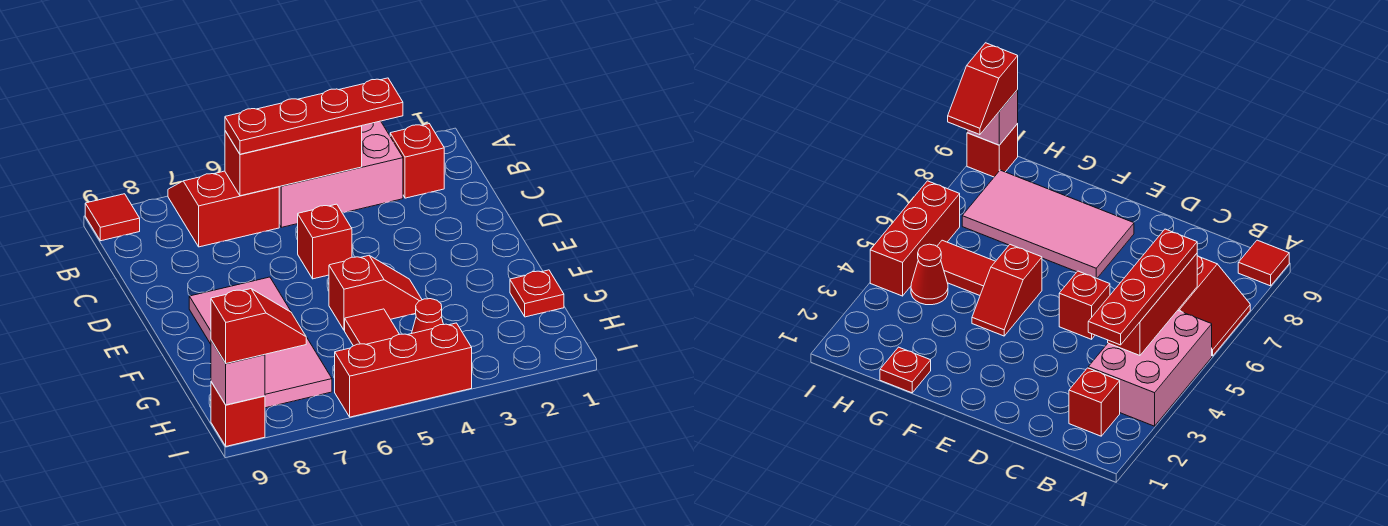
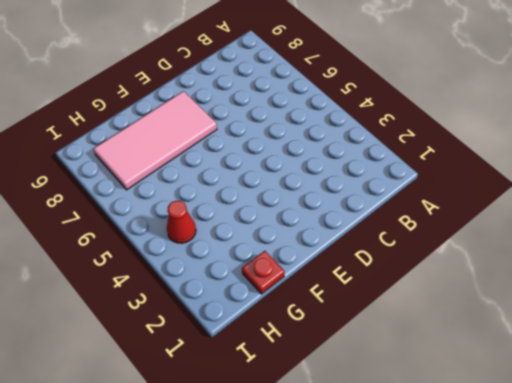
none -> pink 2x3 brick [279,121,403,227]
none -> red 2x2 slope [168,171,279,247]
none -> red 1x1 tile [85,194,140,241]

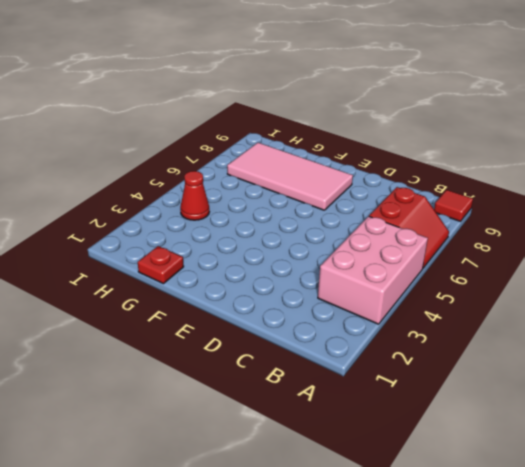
none -> red 1x1 brick [390,124,444,198]
none -> red 1x1 brick [298,204,352,279]
none -> red 1x2 slope [329,256,422,330]

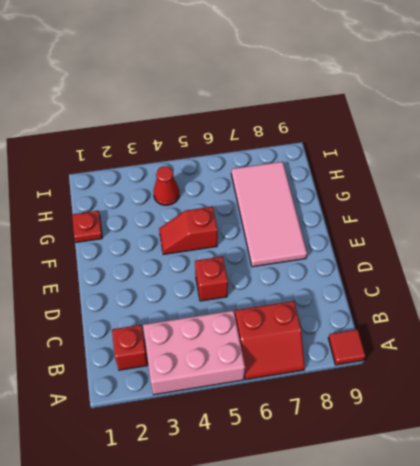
none -> red 1x2 tile [345,309,399,346]
none -> red 1x3 brick [335,323,472,417]
none -> red 1x1 brick [211,382,265,446]

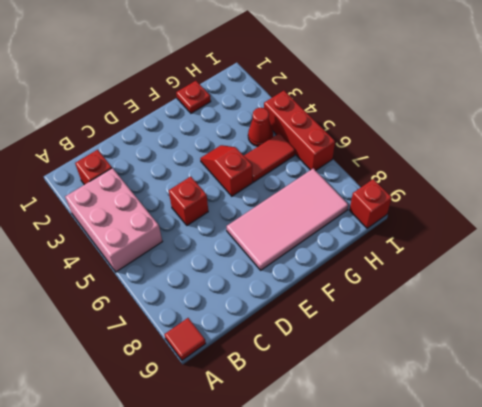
none -> red 2x2 slope [168,171,279,247]
none -> red 1x3 brick [225,126,362,196]
none -> pink 1x1 brick [211,340,265,405]

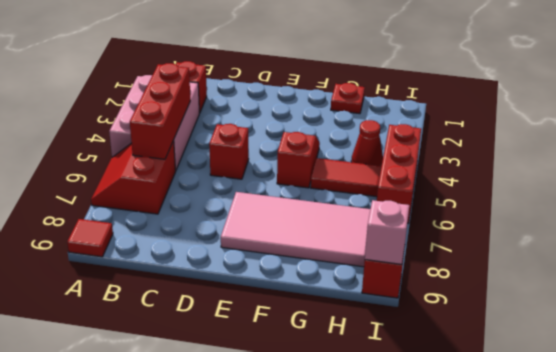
none -> red 1x4 plate [225,78,403,154]
none -> red 1x2 slope [211,289,306,363]

